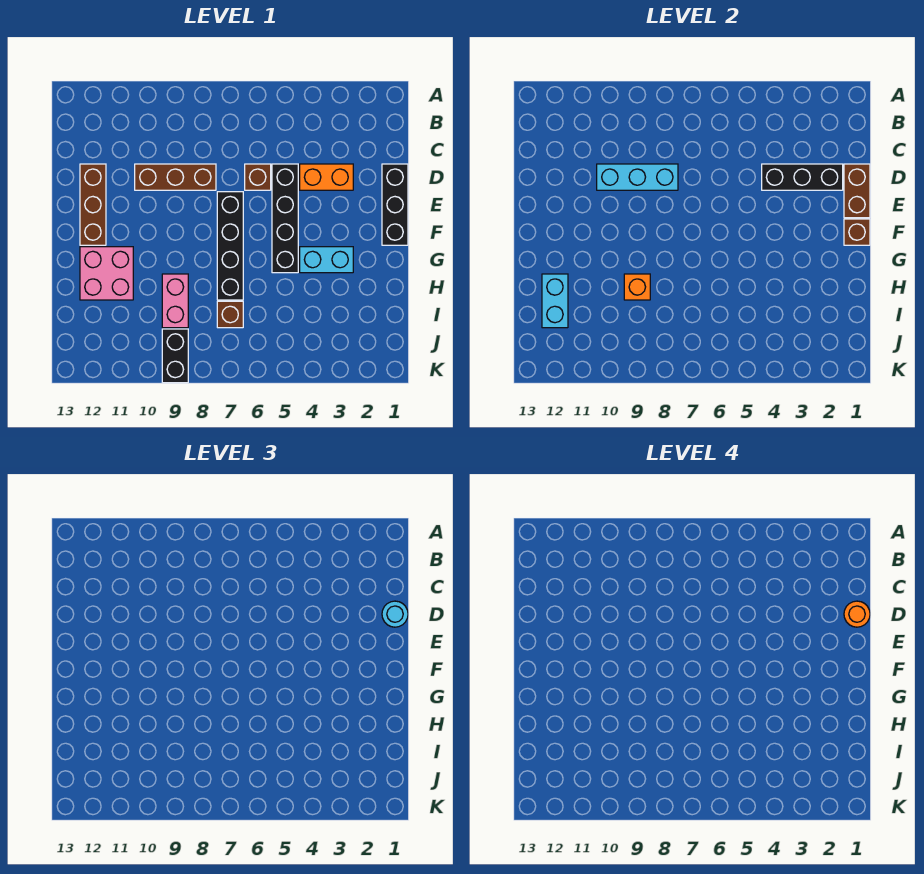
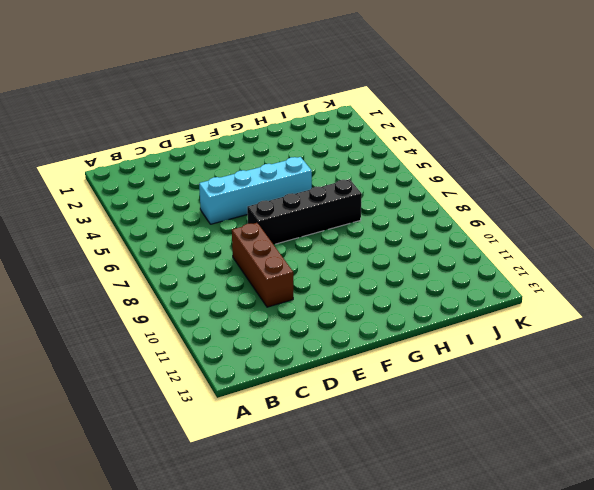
cyan 1x4 brick [199,157,312,224] -> black 1x4 brick [272,164,298,273]
none -> black 1x3 brick [382,164,408,245]
none -> orange 1x2 brick [300,164,353,190]
none -> brown 1x1 brick [245,164,271,190]

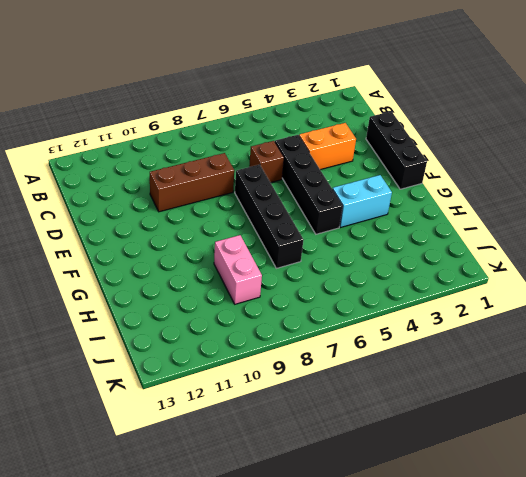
none -> brown 1x3 brick [80,164,106,245]
none -> pink 2x2 brick [80,247,133,300]
none -> brown 1x1 brick [217,301,243,328]

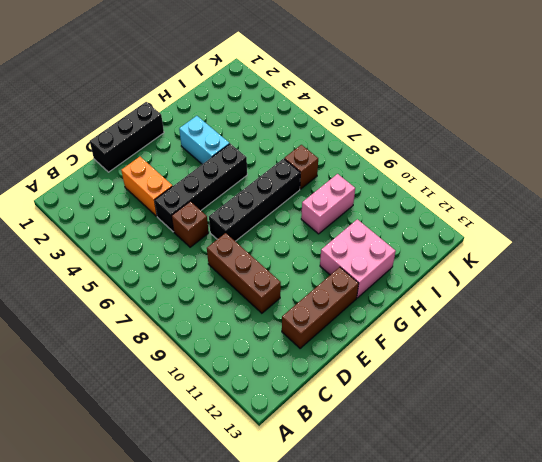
none -> black 1x2 brick [162,329,188,383]
none -> brown 1x2 brick [844,164,870,218]
none -> black 1x3 brick [762,164,843,190]

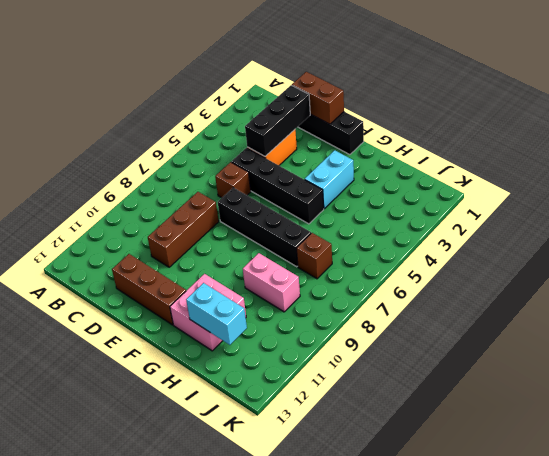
none -> black 1x2 brick [162,329,188,383]
none -> cyan 1x3 brick [597,164,678,190]
none -> brown 1x1 brick [844,219,870,245]

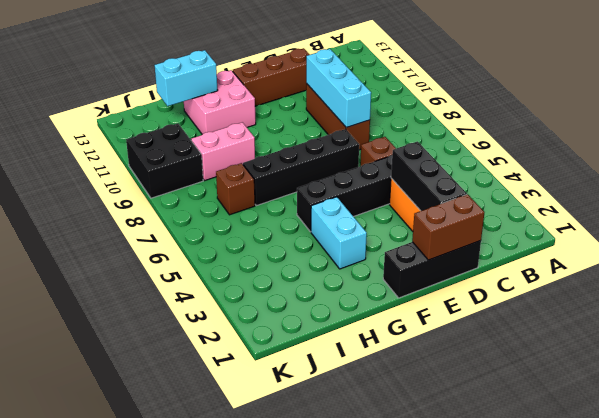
black 2x2 brick [126,123,203,198] -> black 1x2 brick [162,329,188,383]
none -> brown 1x1 brick [844,219,870,245]
none -> orange 1x1 brick [624,274,650,300]
none -> cyan 1x1 round brick [382,601,408,627]

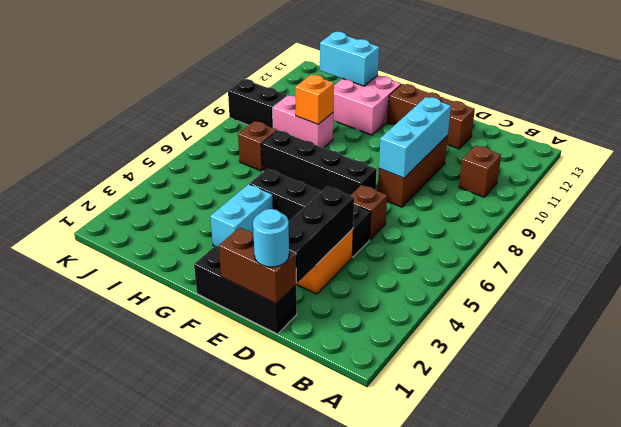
brown 1x1 brick [459,145,501,197] -> brown 1x1 brick moved to [844,219,870,245]
none -> orange 1x1 round brick [844,601,870,627]

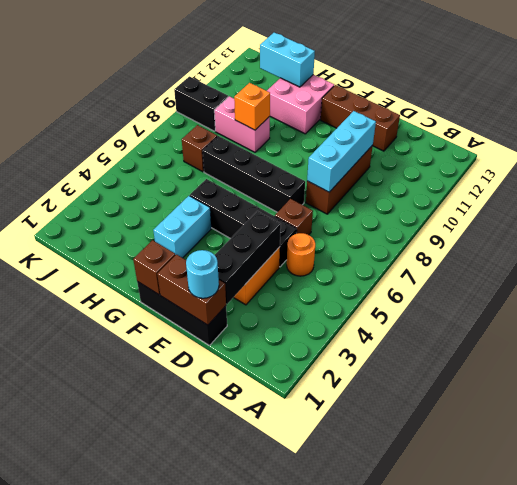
orange 1x1 round brick [287,233,315,276] -> orange 1x1 round brick moved to [844,601,870,627]

